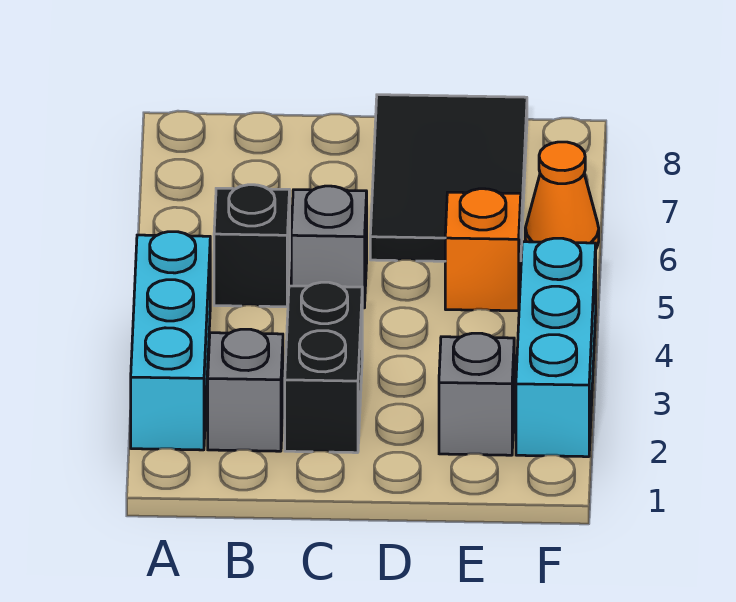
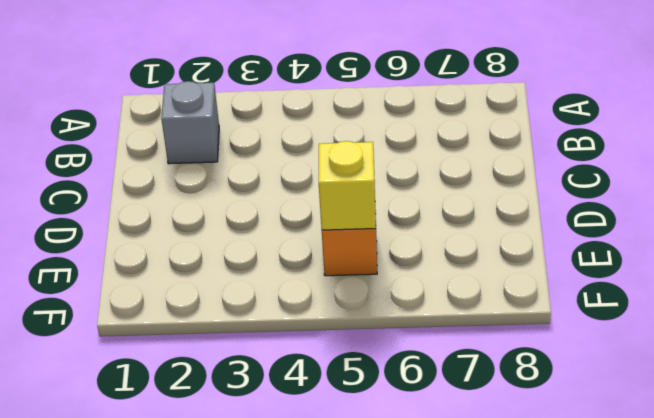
yellow 1x1 brick [319,141,376,230] -> none
none -> cyan 1x3 brick [131,232,210,450]
none -> black 1x1 brick [214,185,290,307]

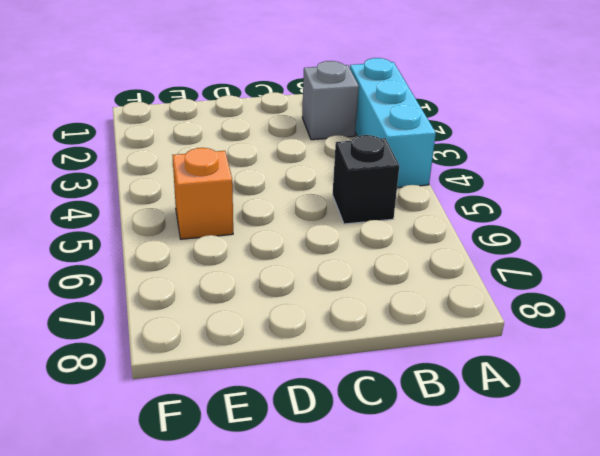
none -> black 1x2 brick [285,282,362,453]
none -> grey 1x1 brick [291,186,367,308]

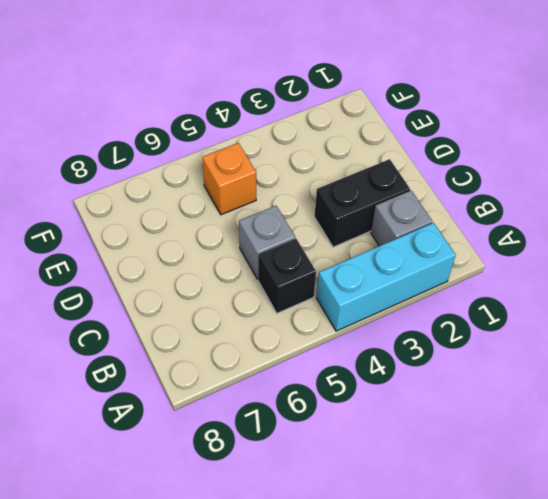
none -> black 2x3 tile [370,95,527,261]
none -> grey 1x1 brick [439,333,514,455]

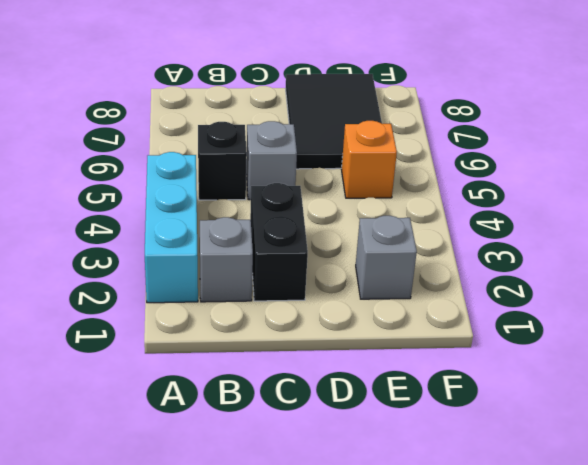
none -> cyan 1x3 brick [516,238,596,457]
none -> orange 1x1 cone [525,142,599,248]

